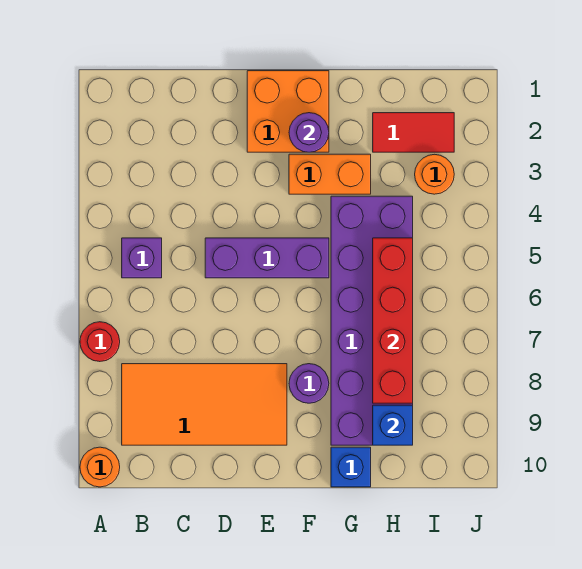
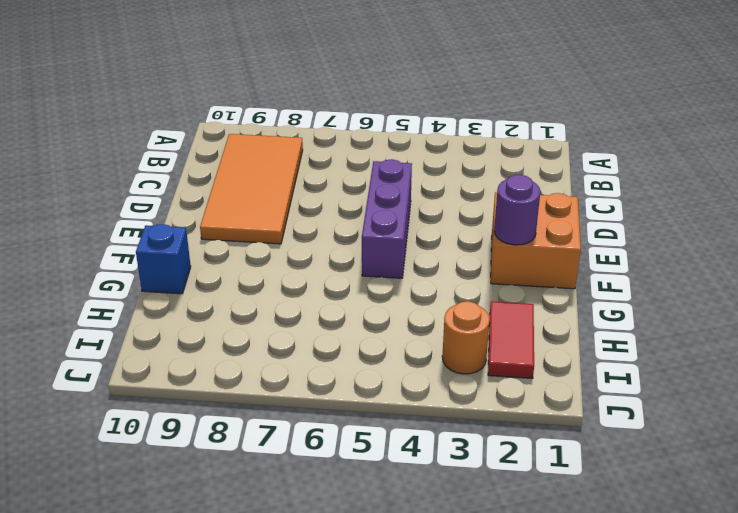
none -> red 1x1 round brick [80,322,120,362]
none -> orange 1x1 round brick [80,447,120,487]
none -> purple 1x1 brick [122,238,162,278]

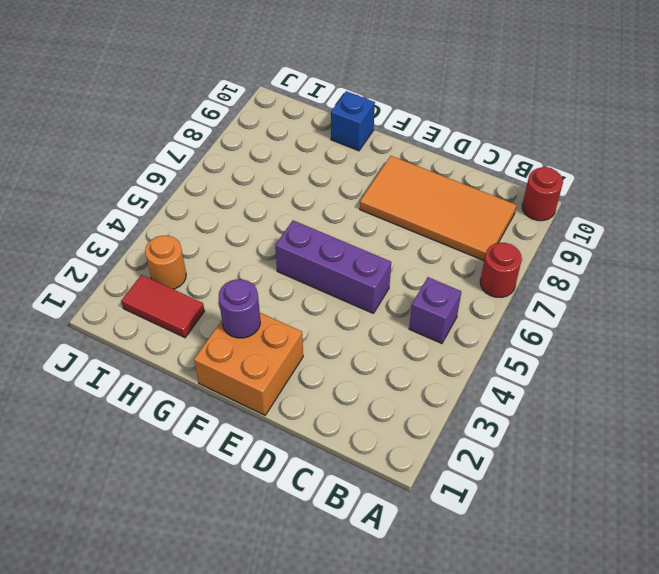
red 1x1 round brick [522,167,563,221] -> orange 1x1 round brick [80,447,120,487]
none -> orange 1x2 brick [289,154,371,194]
none -> purple 1x1 round brick [289,364,329,403]
none -> purple 2x6 brick [331,196,413,445]

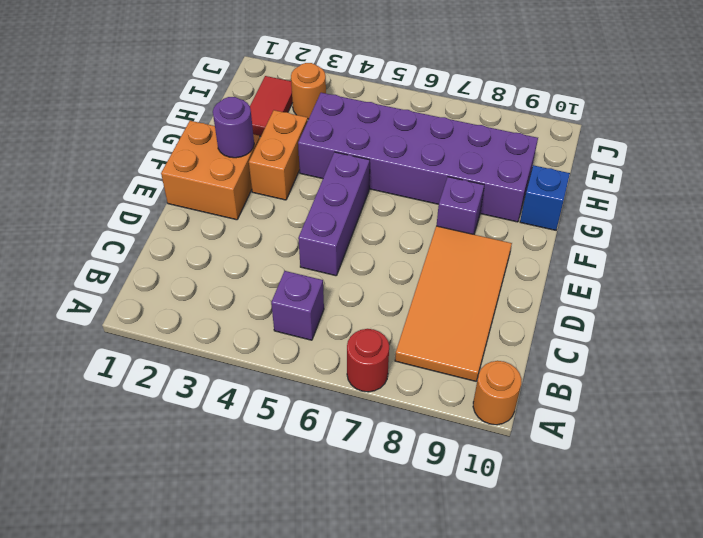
purple 1x1 brick [437,177,484,234] -> purple 1x1 round brick [289,364,329,403]
none -> red 1x4 brick [373,238,413,403]
none -> blue 1x1 brick [373,405,413,445]

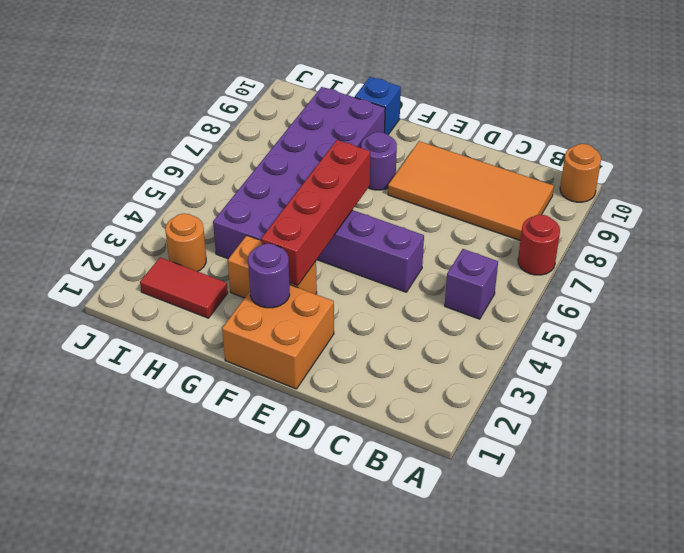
red 1x4 brick [261,140,370,285] -> red 1x4 brick moved to [373,238,413,403]
none -> blue 1x1 brick [373,405,413,445]

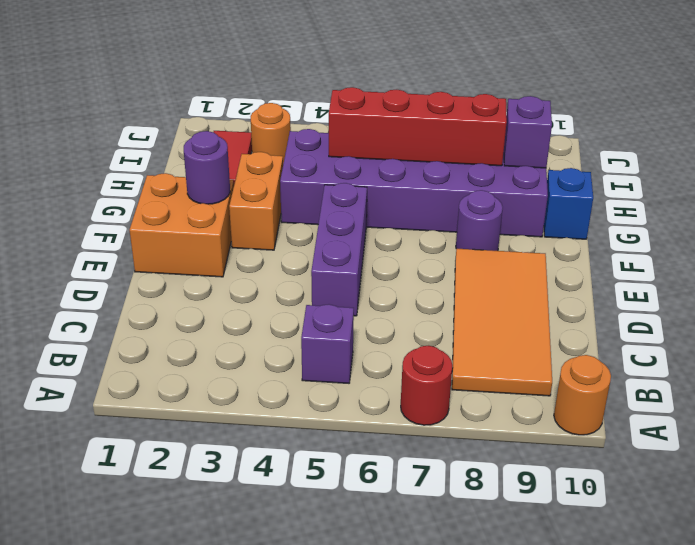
purple 1x1 brick [504,96,552,168] -> blue 1x1 brick [373,405,413,445]

